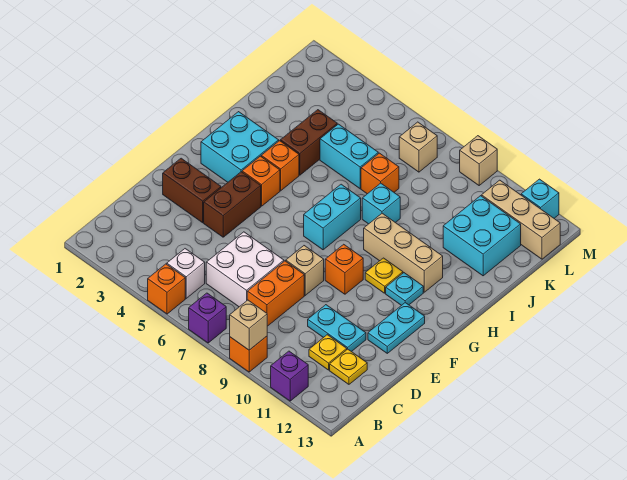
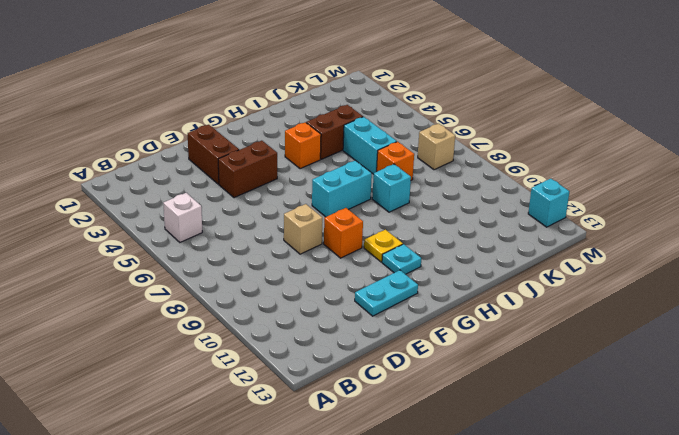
none -> orange 1x1 brick [148,264,185,314]
none -> purple 1x1 brick [189,293,226,343]
none -> orange 1x1 brick [230,336,267,372]
none -> purple 1x1 brick [271,351,308,401]

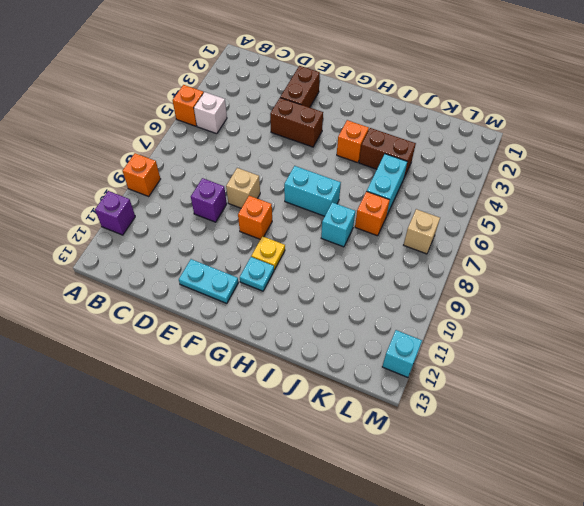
purple 1x1 brick [191,178,227,222] -> purple 1x1 brick moved to [189,293,226,343]
none -> white 2x2 brick [206,232,284,307]
none -> orange 1x2 brick [247,261,304,326]
none -> yellow 1x1 plate [309,335,347,370]
none -> yellow 1x1 plate [330,349,367,384]

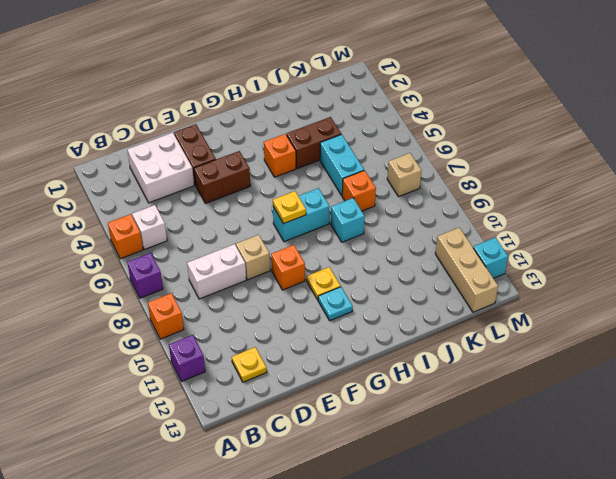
white 2x2 brick [127,133,194,203] -> white 2x2 brick moved to [206,232,284,307]
white 1x2 brick [187,244,246,299] -> orange 1x2 brick [247,261,304,326]
yellow 1x1 plate [273,191,306,224] -> yellow 1x1 plate moved to [309,335,347,370]
none -> cyan 1x2 plate [308,305,366,352]
none -> cyan 1x2 plate [368,303,425,353]
none -> cyan 2x2 brick [201,112,279,182]
none -> orange 1x1 brick [242,156,280,206]

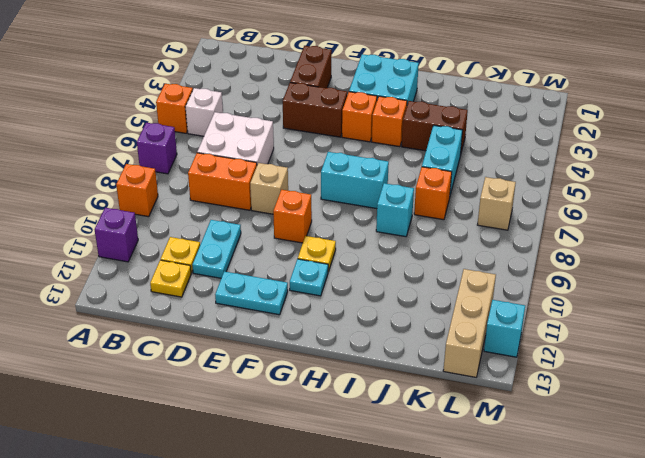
none -> tan 1x3 brick [364,213,443,292]
none -> cyan 2x2 brick [443,196,521,276]
none -> tan 1x1 brick [460,136,497,185]
none -> tan 1x1 brick [230,300,267,350]

